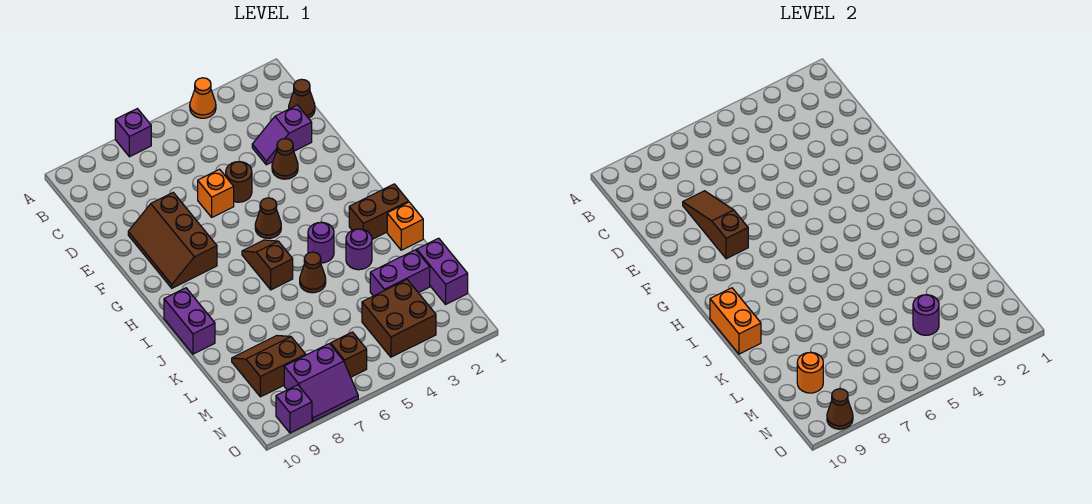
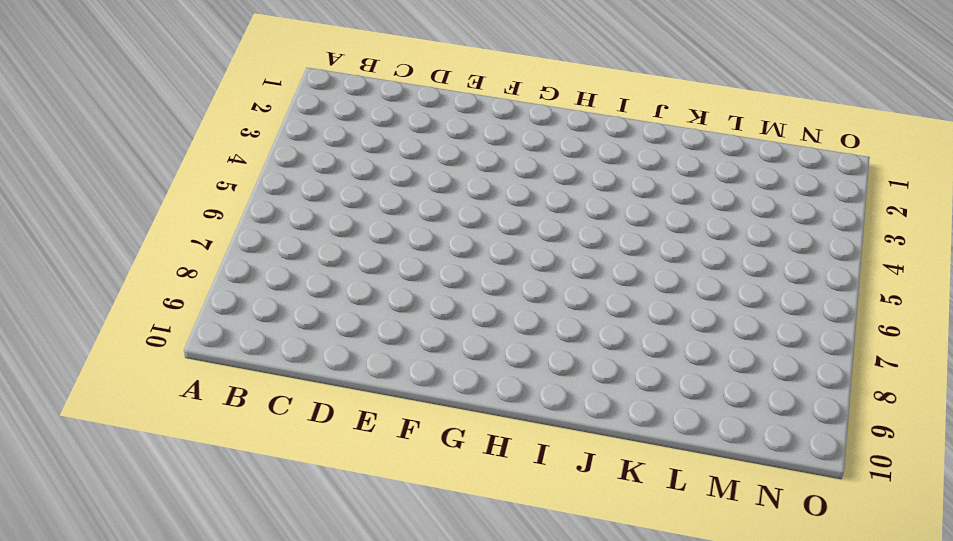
none -> orange 1x1 cone [190,78,216,118]
none -> purple 1x1 brick [115,109,151,157]
none -> brown 1x1 cone [289,79,315,118]

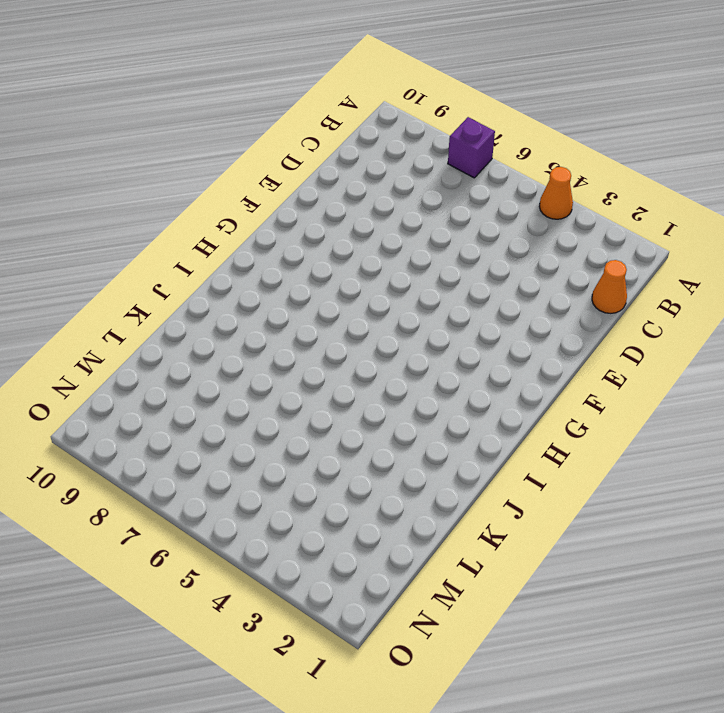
orange 1x1 cone [592,260,627,313] -> brown 1x1 cone [289,79,315,118]
none -> purple 1x2 slope [252,105,312,165]
none -> brown 1x1 cone [272,139,298,179]
none -> brown 1x1 round brick [226,162,252,202]

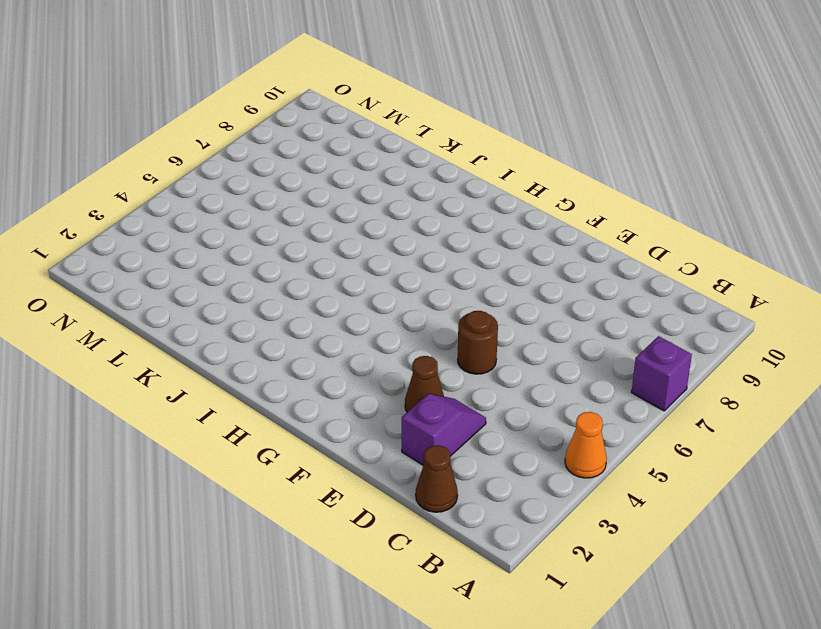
none -> orange 1x1 brick [198,169,234,217]
none -> brown 2x3 slope [128,193,217,288]
none -> brown 1x1 cone [255,198,281,238]

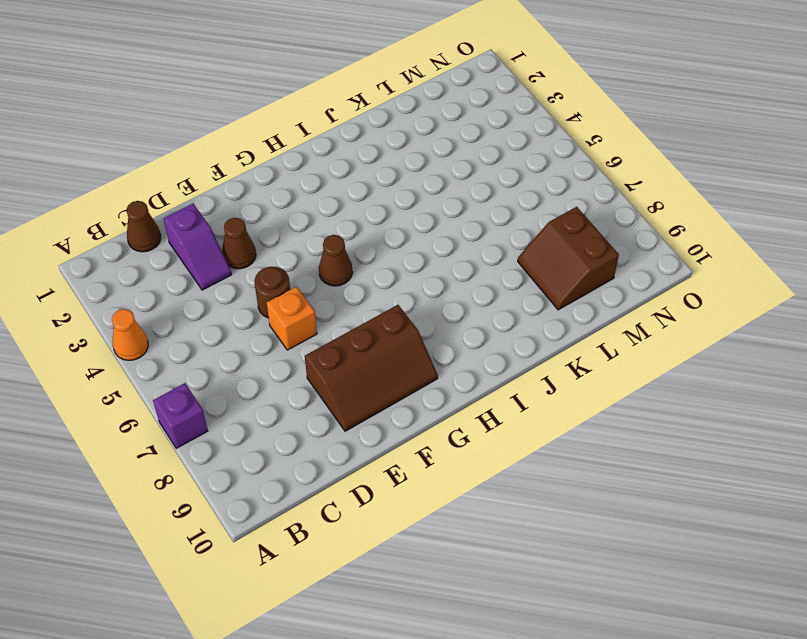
none -> brown 1x2 slope [242,240,293,290]
none -> brown 1x2 brick [349,184,409,239]
none -> purple 1x1 round brick [308,222,334,263]

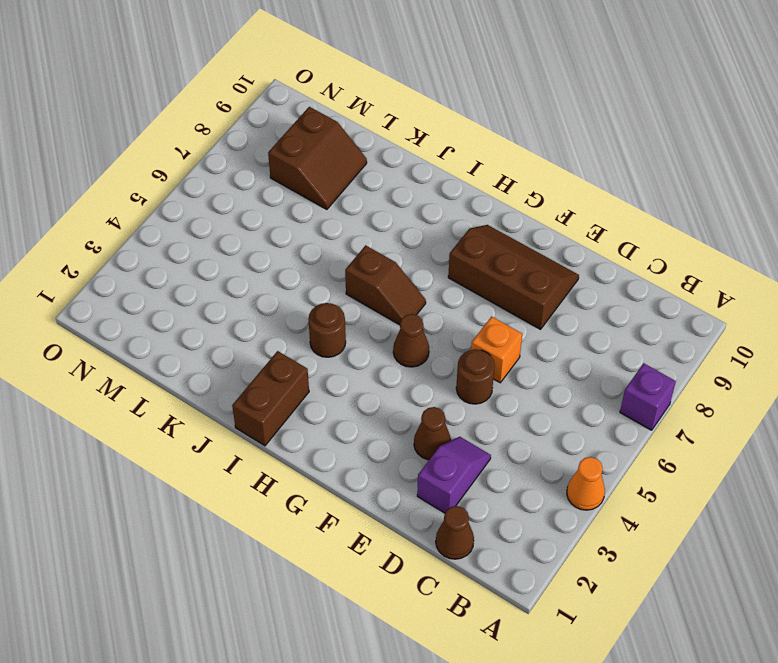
brown 1x1 round brick [308,303,346,357] -> purple 1x1 round brick [308,222,334,263]
none -> purple 1x2 brick [164,288,215,354]
none -> orange 1x1 brick [387,202,423,250]
none -> purple 1x1 round brick [346,229,372,270]

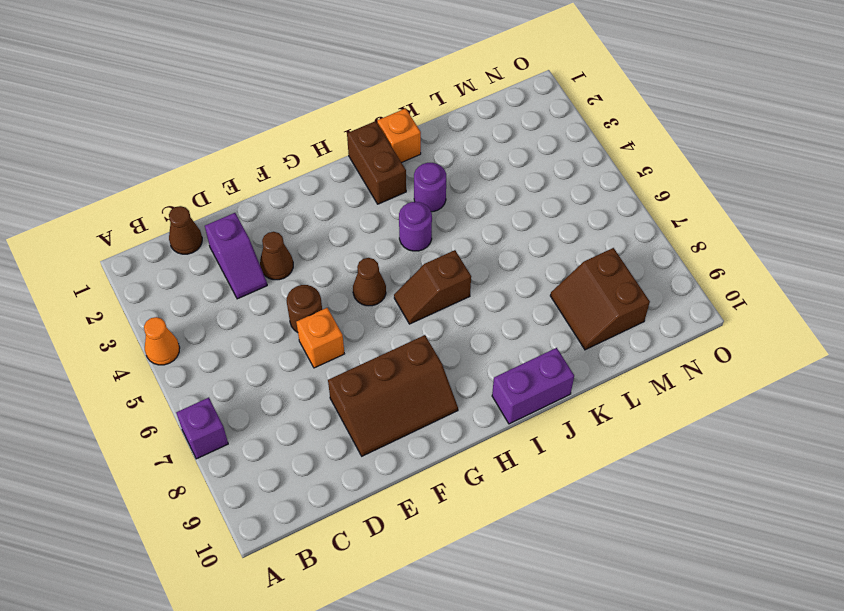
none -> brown 1x1 cone [300,252,326,293]
none -> purple 1x2 brick [417,238,468,304]
none -> purple 1x2 brick [370,250,430,296]

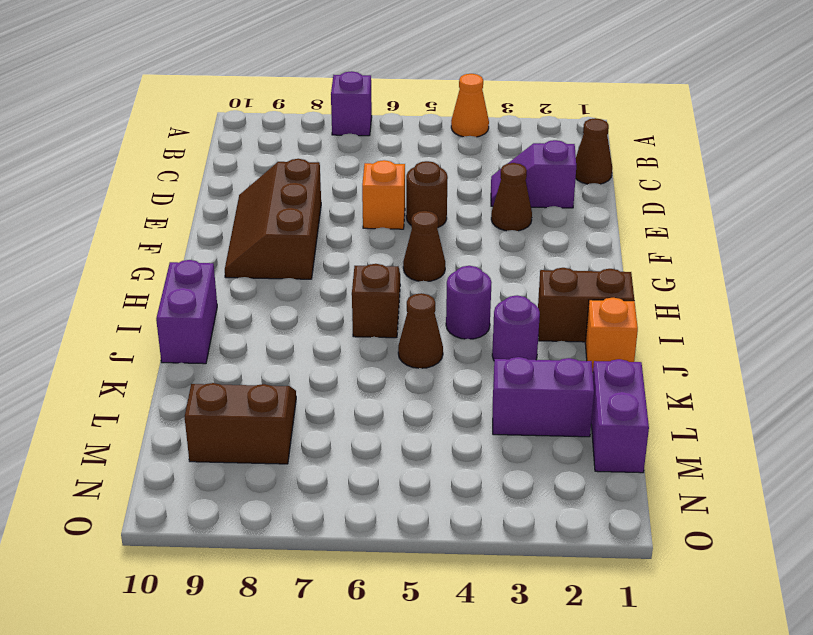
none -> brown 2x2 brick [362,280,436,357]
none -> brown 1x1 brick [331,332,367,377]
none -> purple 2x2 slope [284,344,358,421]

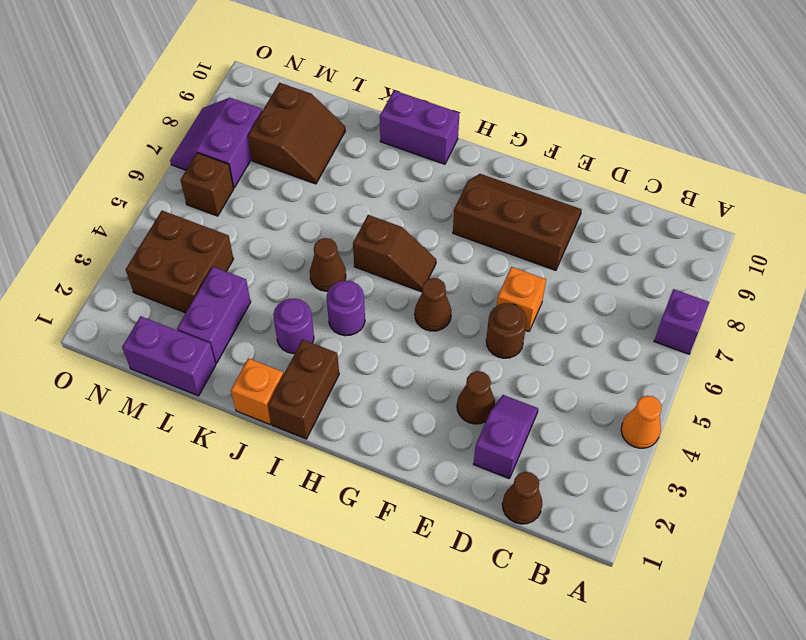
none -> purple 1x1 brick [276,385,312,433]
none -> brown 1x3 slope [683,191,748,259]
none -> orange 1x2 brick [710,288,761,354]

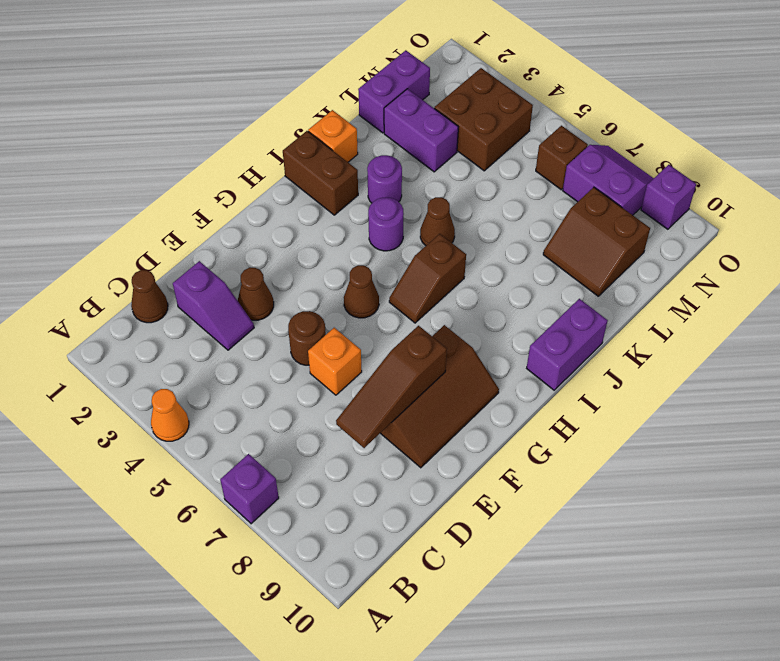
none -> orange 1x2 brick [710,288,761,354]
none -> purple 1x1 round brick [913,295,939,335]
none -> orange 1x1 round brick [797,352,823,393]

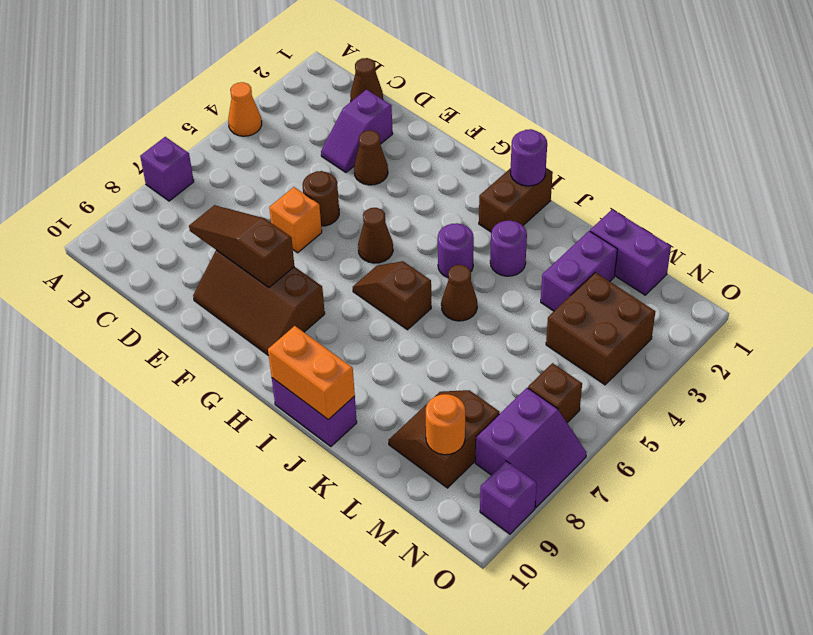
purple 1x1 round brick [510,129,547,186] -> purple 1x1 round brick moved to [913,295,939,335]
none -> orange 1x1 brick [387,202,423,250]
none -> brown 1x1 cone [827,389,853,429]

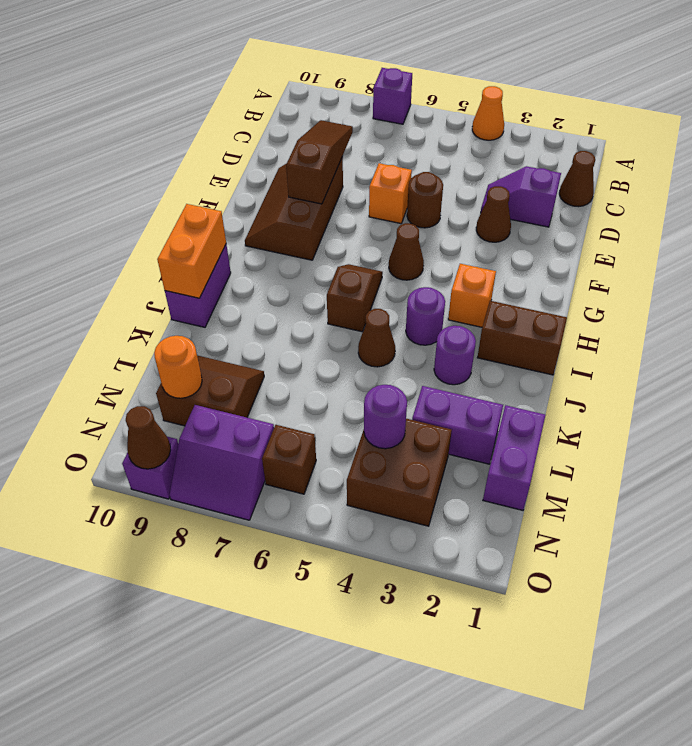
orange 1x1 brick [448,264,496,327] -> orange 1x1 brick moved to [387,202,423,250]

